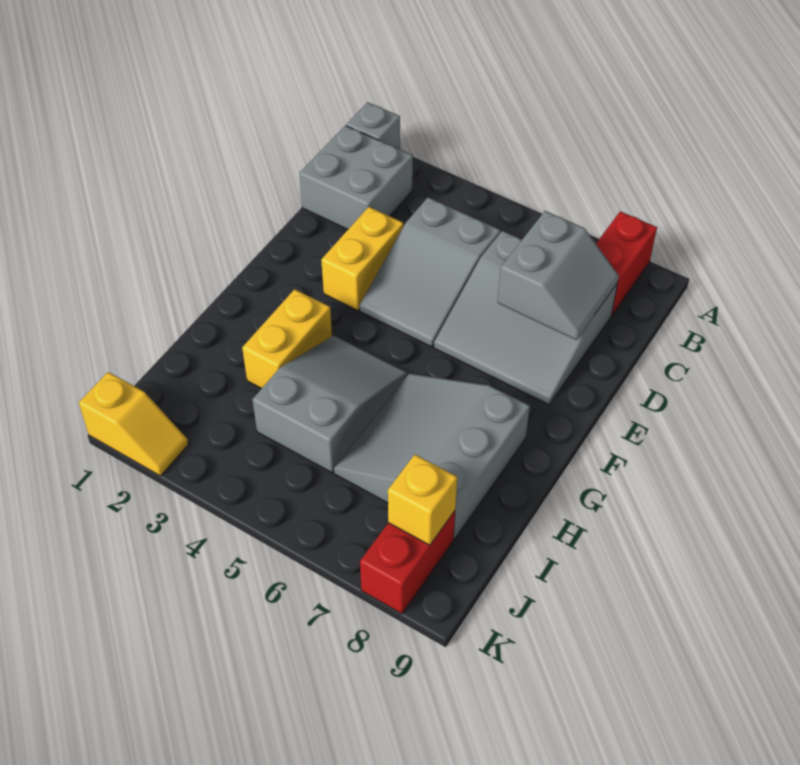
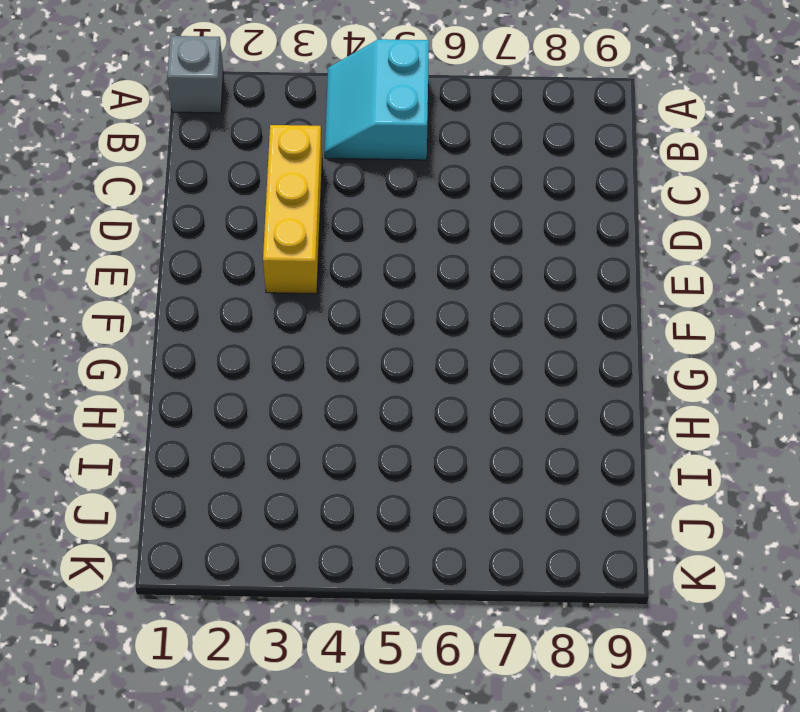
cyan 2x2 slope [325,39,429,160] -> none
yellow 1x3 brick [263,125,322,294] -> yellow 1x2 brick [321,207,403,311]
none -> red 1x2 brick [596,211,657,315]
none -> grey 2x2 brick [299,126,413,229]
none -> grey 2x3 slope [359,197,500,347]

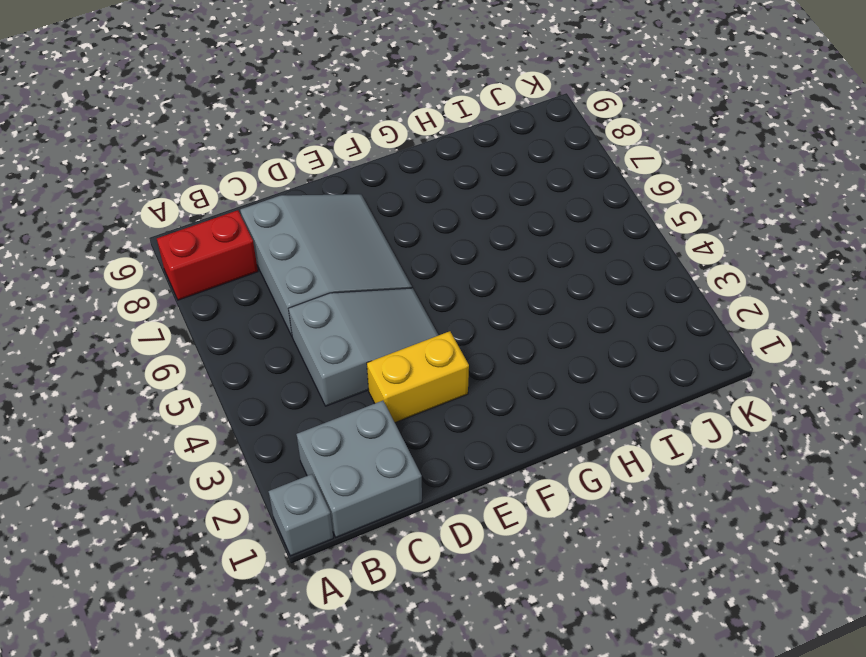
none -> yellow 1x2 brick [242,289,332,388]
none -> grey 2x3 slope [253,336,407,472]
none -> grey 3x3 slope [334,373,530,539]

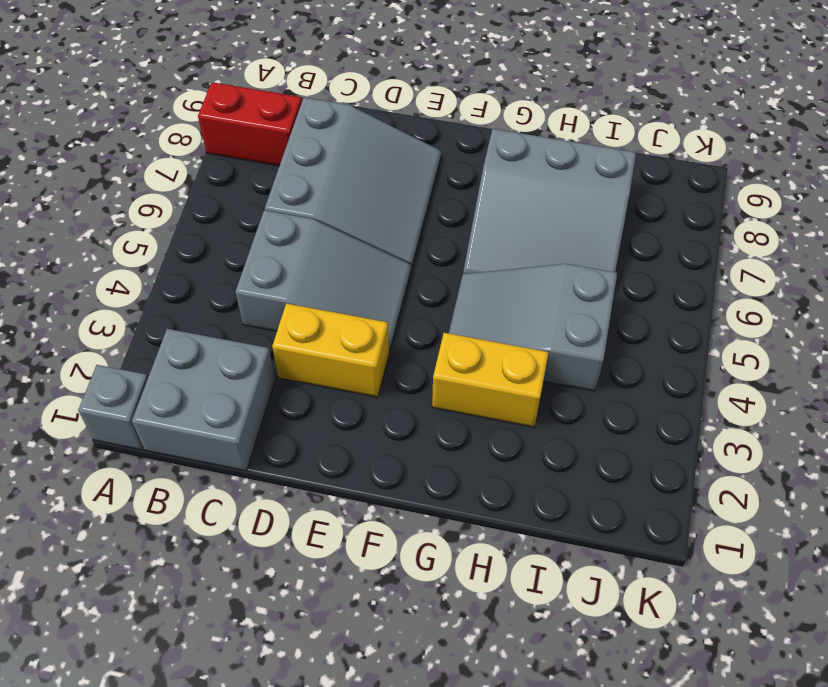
none -> red 1x2 brick [360,511,455,614]
none -> yellow 1x2 slope [79,372,188,476]
none -> grey 2x2 slope [498,211,619,340]

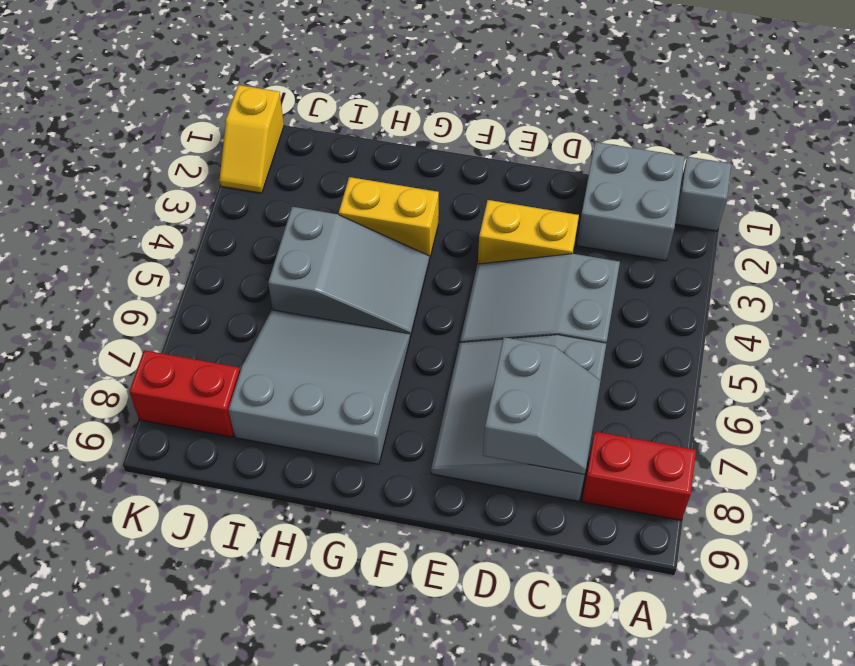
grey 2x2 slope [483,337,601,475] -> grey 2x2 slope turned to [498,211,619,340]
none -> yellow 1x1 brick [388,455,457,545]

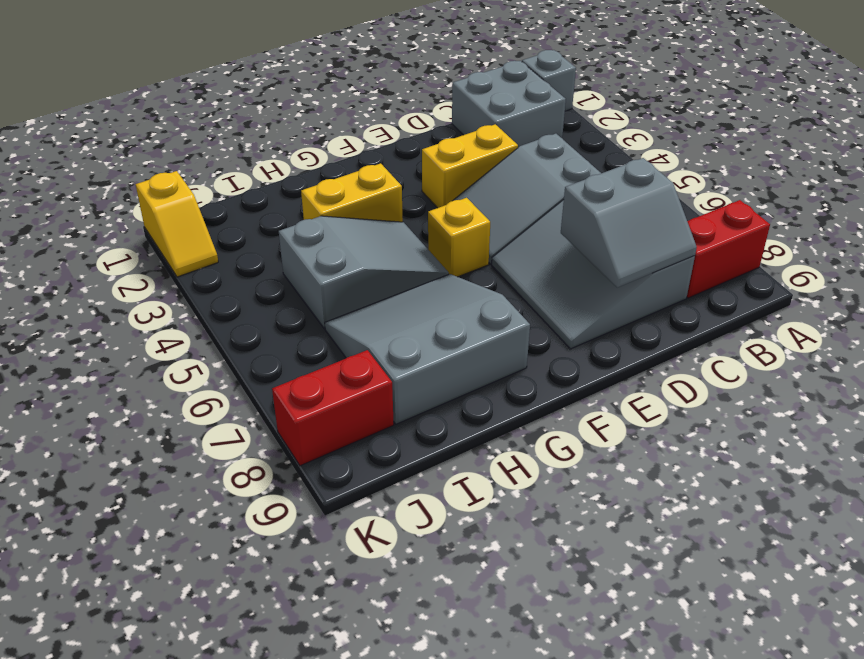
yellow 1x1 brick [428,198,490,277] -> yellow 1x1 brick moved to [388,455,457,545]

